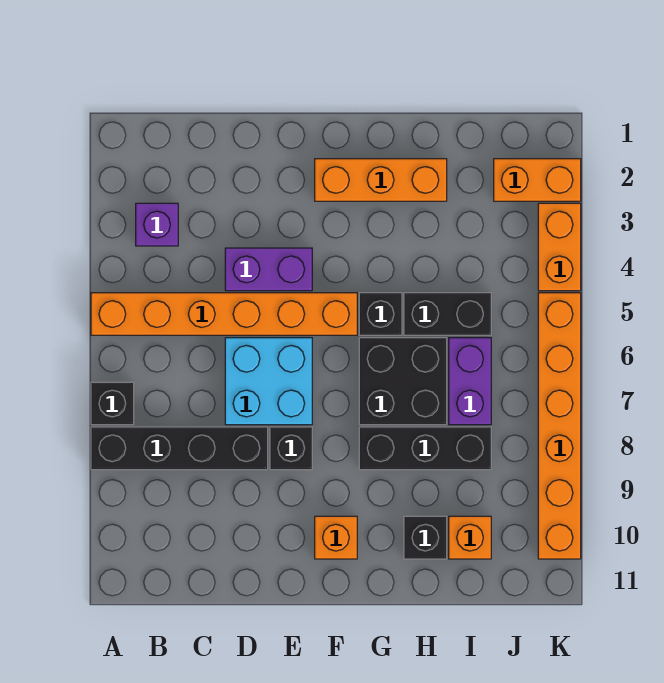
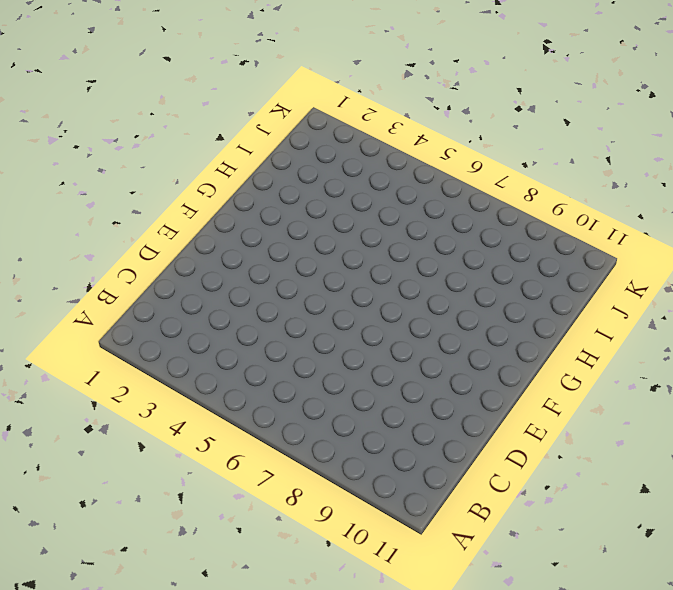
none -> orange 1x6 brick [91,293,357,335]
none -> black 1x1 brick [91,382,134,425]
none -> black 1x4 brick [91,427,268,470]

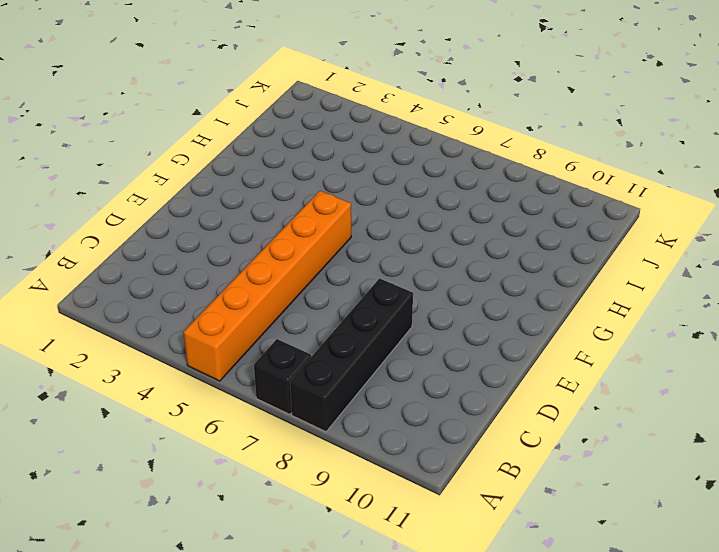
none -> purple 1x1 brick [136,203,178,246]
none -> purple 1x2 brick [225,248,312,291]
none -> cyan 2x2 brick [225,338,312,425]

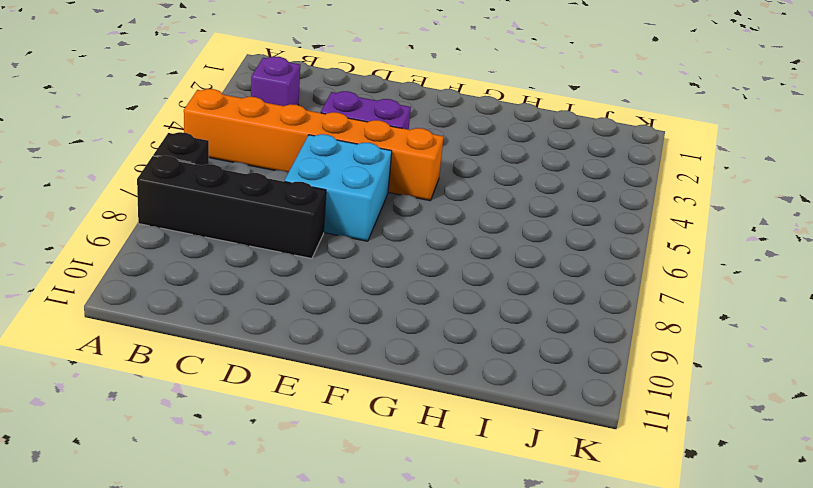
none -> black 1x1 brick [270,427,312,470]
none -> orange 1x3 brick [315,159,447,201]
none -> orange 1x1 brick [315,516,357,559]

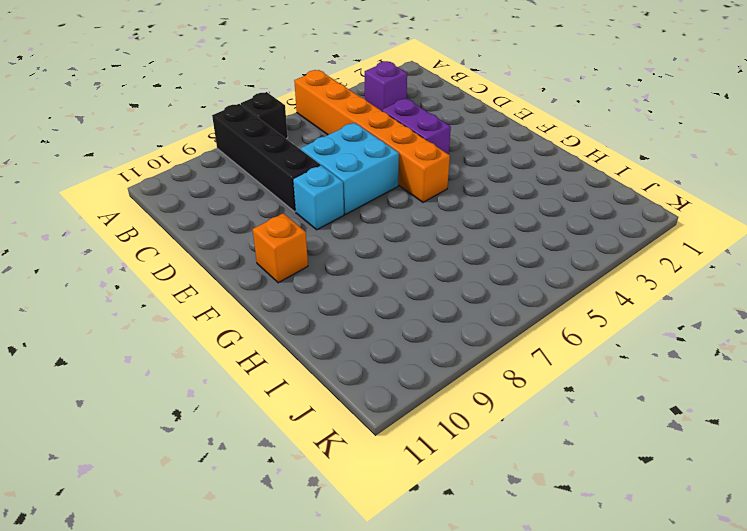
cyan 1x1 brick [293,165,344,230] -> black 1x1 brick [270,427,312,470]
none -> orange 1x3 brick [315,159,447,201]
none -> black 1x1 brick [359,293,402,335]
none -> black 2x2 brick [359,338,447,425]

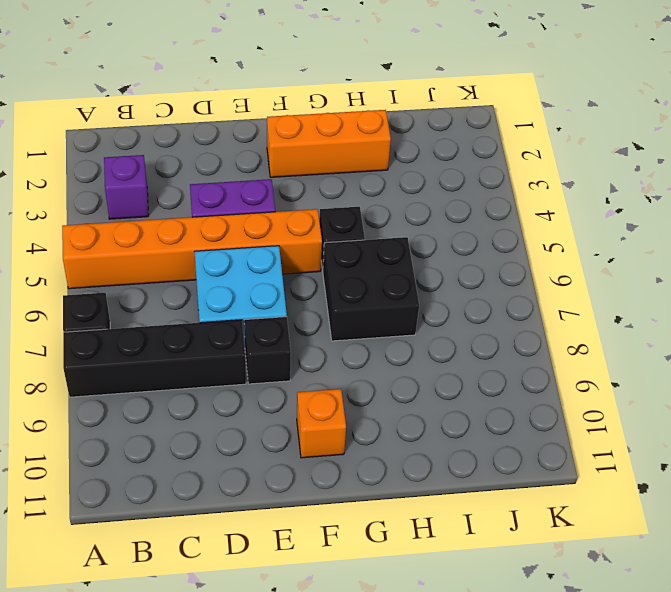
none -> black 1x3 brick [359,427,491,470]
none -> black 1x2 brick [404,293,491,335]
none -> black 1x1 brick [404,516,447,559]

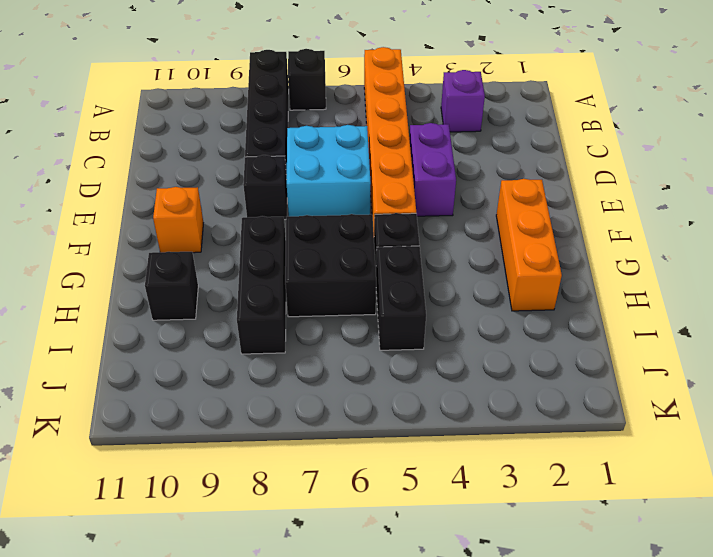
none -> purple 1x2 brick [449,338,491,425]
none -> orange 1x1 brick [449,516,491,559]
none -> orange 1x2 brick [494,159,581,201]

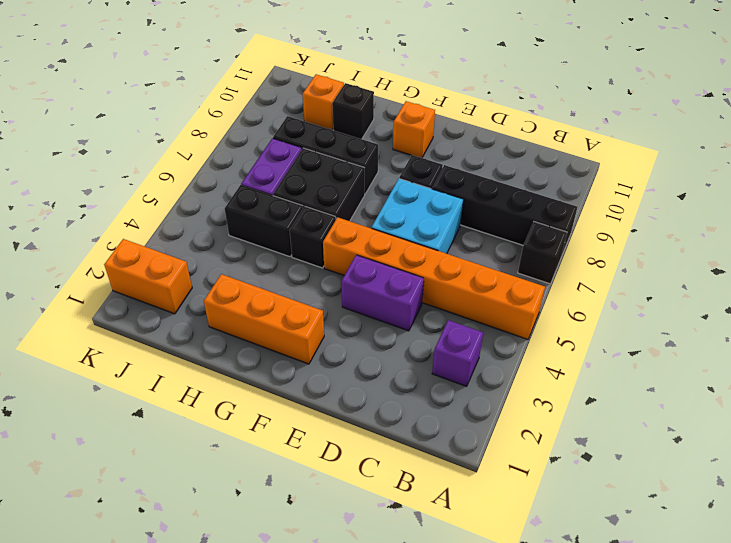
none -> orange 1x2 brick [538,203,581,291]
none -> orange 1x6 brick [538,293,581,559]

